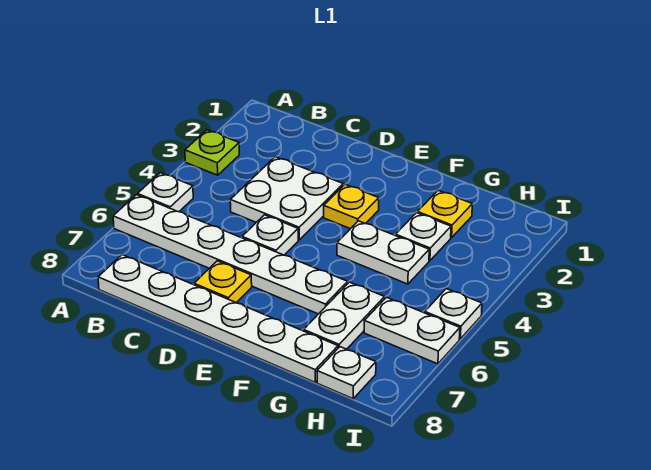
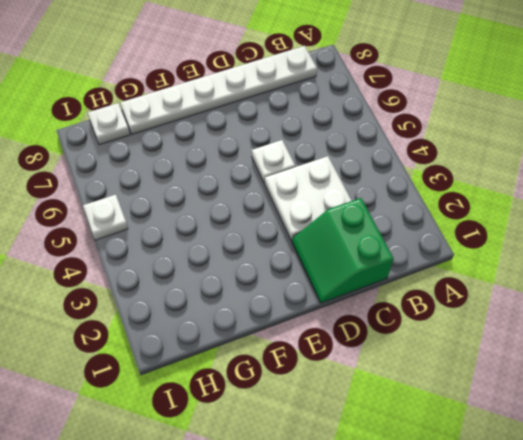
green 2x2 slope [292,198,394,303] -> none
none -> lime 1x1 plate [185,130,239,175]
none -> white 1x1 plate [138,173,193,212]
none -> white 1x6 plate [113,195,348,314]

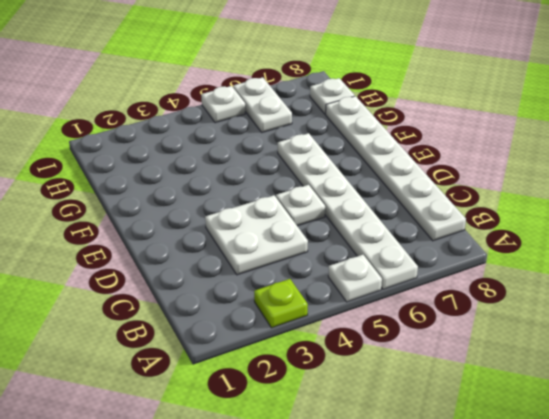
none -> yellow 1x1 plate [194,261,252,303]
none -> yellow 1x1 plate [324,185,379,229]
none -> white 1x2 plate [337,221,429,284]

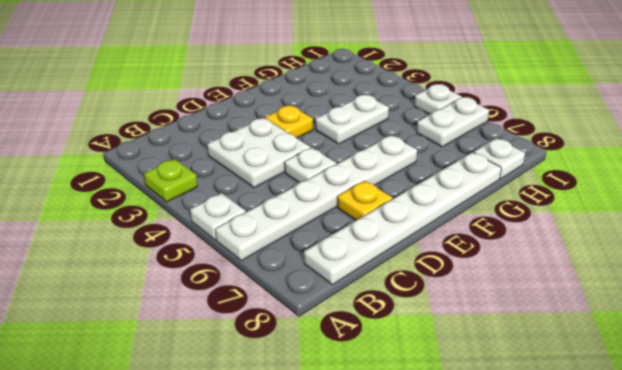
none -> yellow 1x1 plate [417,190,472,238]
none -> white 1x1 plate [396,213,451,261]
none -> white 1x2 plate [304,282,385,349]

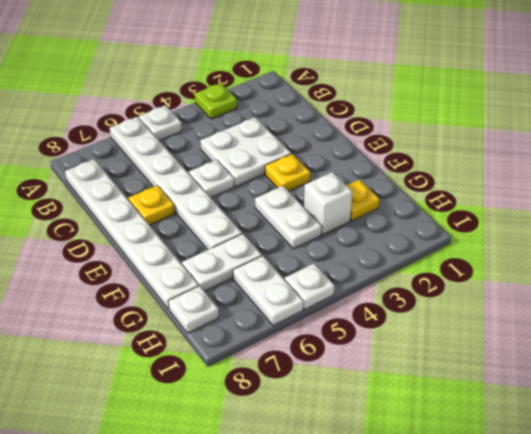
white 1x1 brick [304,172,352,235] -> white 1x1 plate [396,213,451,261]

